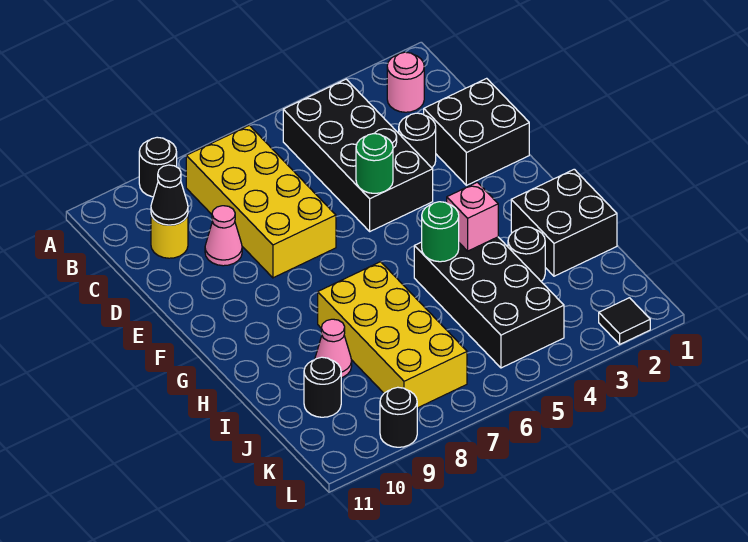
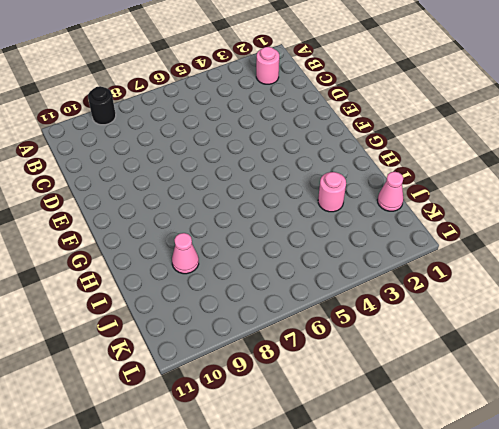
pink 1x1 round brick [318,172,346,212] -> black 1x1 round brick [508,227,545,282]
pink 1x1 cone [377,172,404,211] -> pink 1x1 cone moved to [205,206,242,266]
none -> black 2x4 brick [283,79,433,231]
none -> yellow 2x4 brick [186,125,336,278]
none -> yellow 1x1 round brick [151,214,188,258]

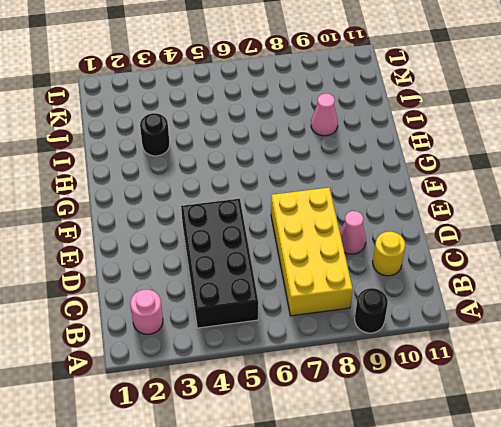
none -> black 2x2 brick [424,78,529,185]
none -> black 1x1 round brick [399,113,436,168]
none -> black 2x2 brick [511,169,617,276]

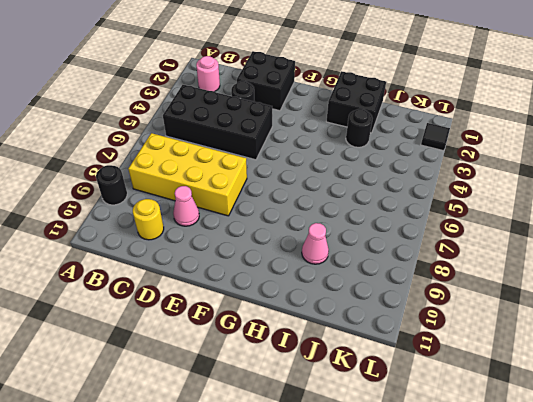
none -> black 2x4 brick [414,237,564,368]
none -> yellow 2x4 brick [318,262,467,408]
none -> black 1x1 round brick [304,357,341,417]

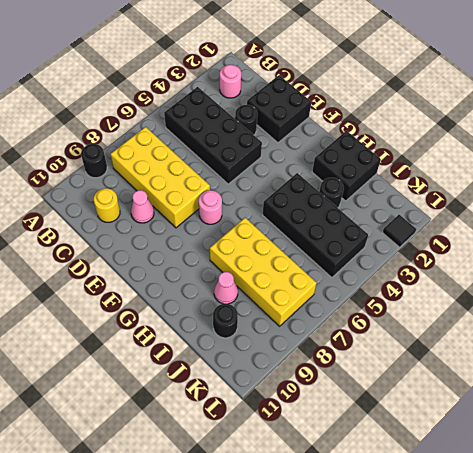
pink 1x1 round brick [199,190,222,224] -> none
none -> black 1x1 round brick [380,387,417,447]
none -> black 1x1 cone [151,165,188,225]
none -> green 1x1 round brick [356,134,393,193]

